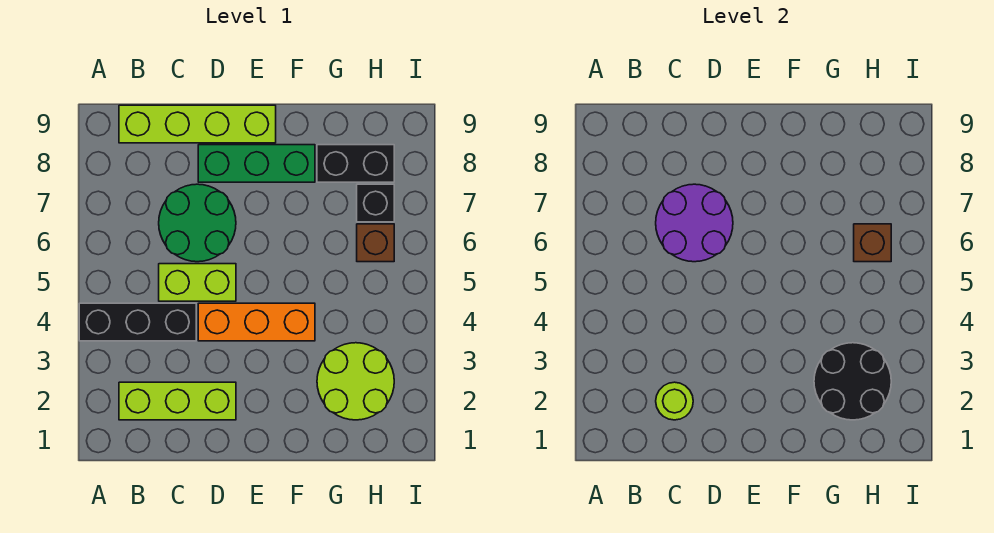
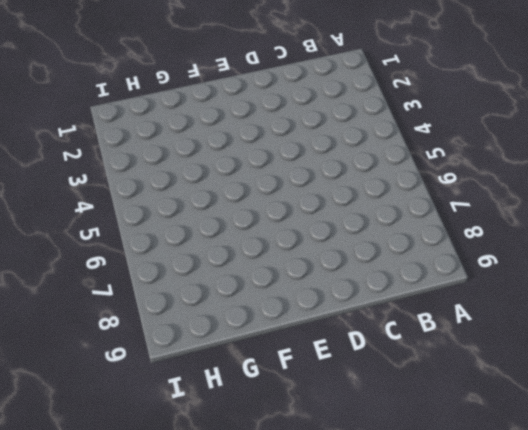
none -> black 1x3 brick [79,303,196,341]
none -> lime 1x3 brick [119,382,236,420]
none -> lime 1x4 brick [119,105,276,143]

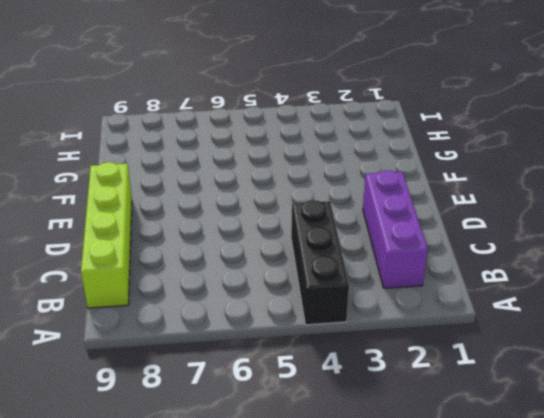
purple 1x3 brick [363,170,428,288] -> lime 1x3 brick [119,382,236,420]
none -> lime 1x2 brick [159,264,236,301]
none -> green 2x2 round brick [159,184,236,262]
none -> orange 1x3 brick [198,303,315,341]

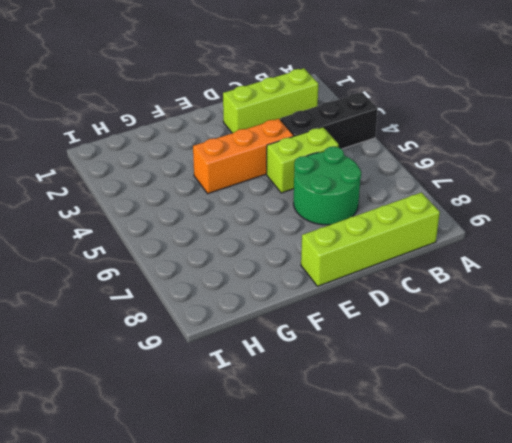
none -> green 1x3 brick [198,145,315,182]
none -> lime 2x2 round brick [317,343,394,420]
none -> black 1x2 brick [317,145,394,182]

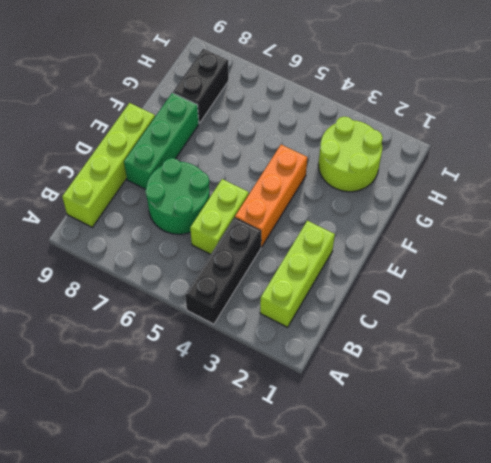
none -> brown 1x1 brick [357,224,394,262]
none -> black 1x1 brick [357,184,394,222]
none -> lime 1x1 round brick [656,382,693,420]

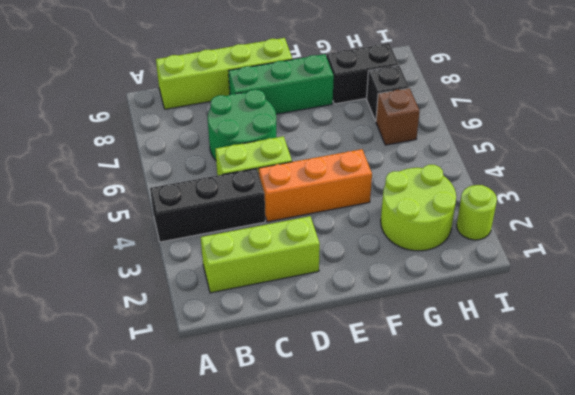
lime 1x1 round brick [457,185,497,240] -> lime 1x1 round brick moved to [656,382,693,420]
none -> purple 2x2 round brick [656,184,733,262]
none -> black 2x2 round brick [814,343,891,420]
none -> brown 1x1 brick [854,224,891,262]

